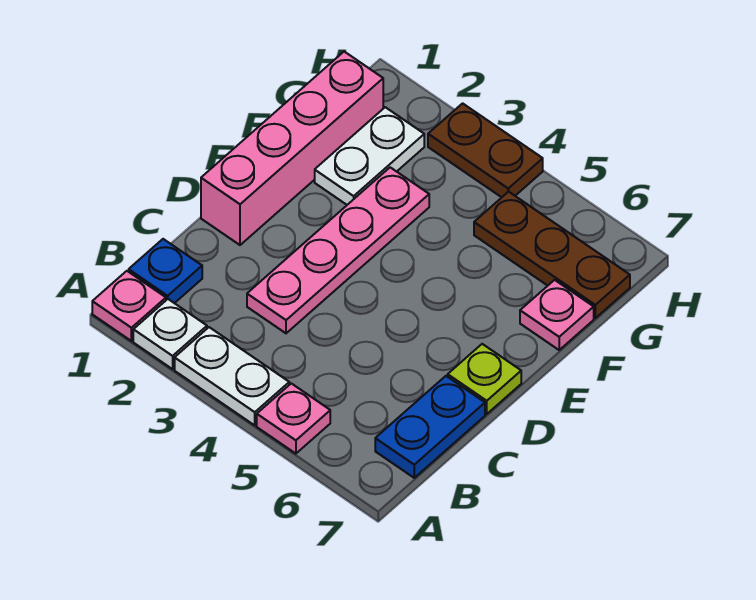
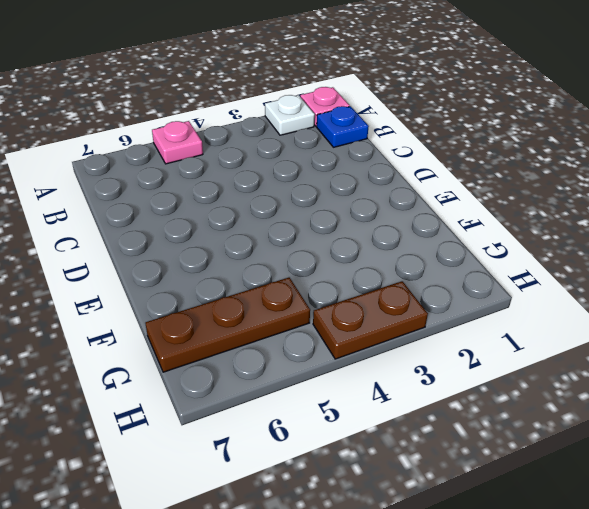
none -> white 1x2 plate [175,327,289,425]
none -> blue 1x2 plate [375,376,485,478]
none -> pink 1x4 plate [247,167,429,333]

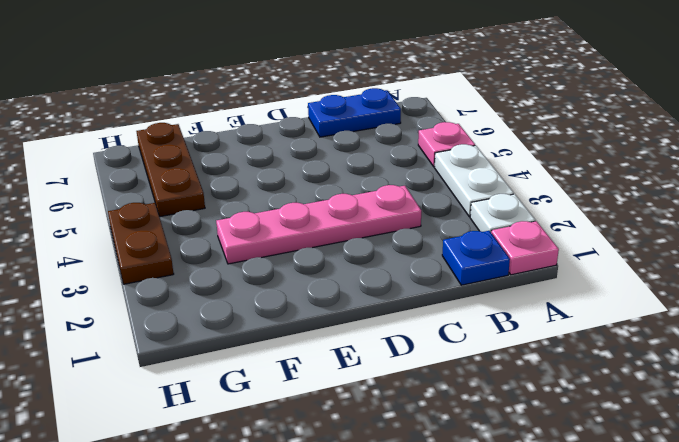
none -> pink 1x4 brick [201,52,383,245]
none -> lime 1x1 plate [448,344,521,414]
none -> white 1x2 plate [315,107,424,205]

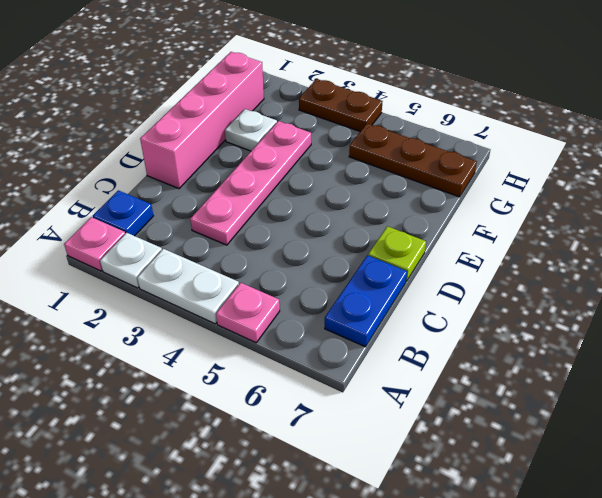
white 1x1 plate [225,109,277,151] -> white 1x2 plate [315,107,424,205]
none -> pink 1x1 plate [520,280,594,350]

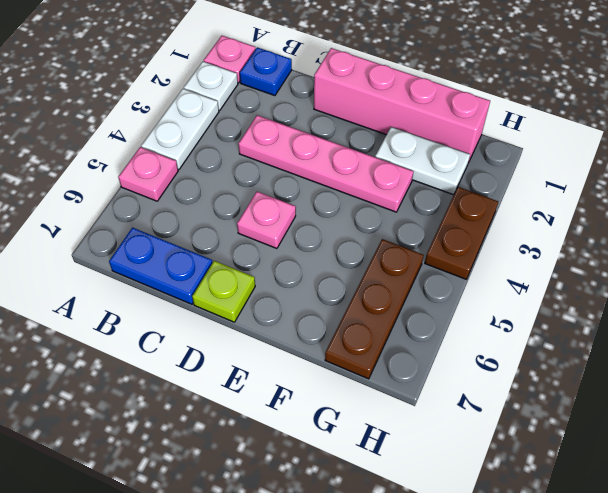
pink 1x1 plate [237,192,296,248] -> pink 1x1 plate moved to [520,280,594,350]

